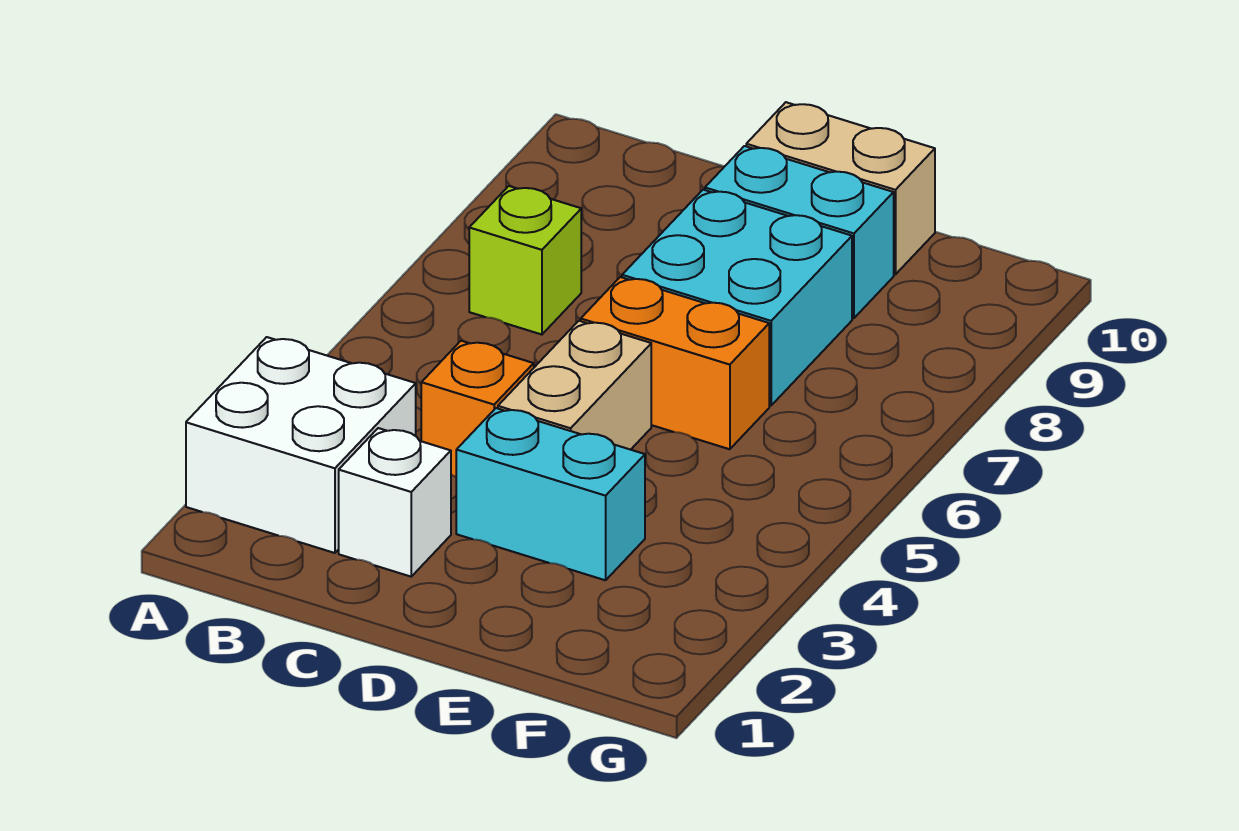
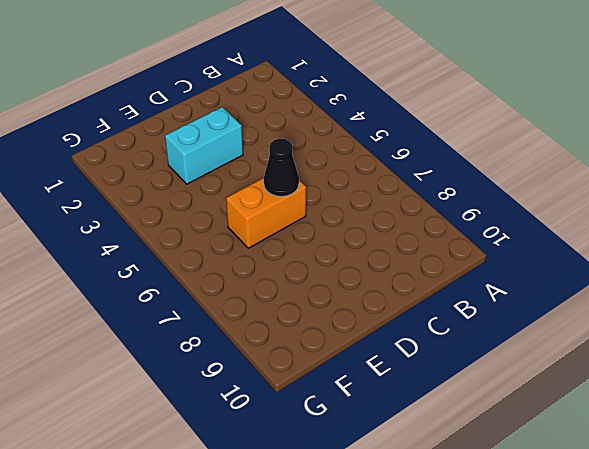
black 1x1 cone [264,139,299,197] -> none
none -> white 2x2 brick [186,337,416,553]
none -> lime 1x1 brick [469,186,581,335]

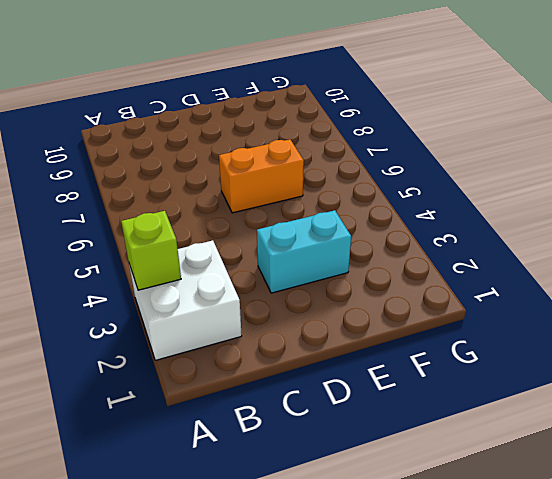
lime 1x1 brick [121,211,181,290] -> lime 1x1 brick moved to [469,186,581,335]
none -> white 1x1 brick [339,428,451,577]
none -> orange 1x1 brick [421,341,534,477]

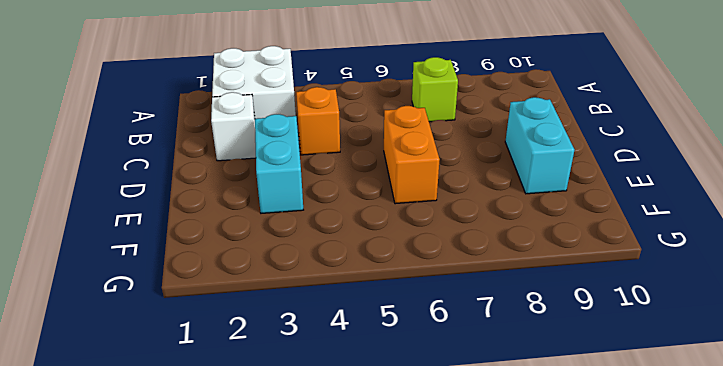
none -> tan 1x2 brick [498,321,651,450]
none -> cyan 2x2 brick [622,190,852,405]

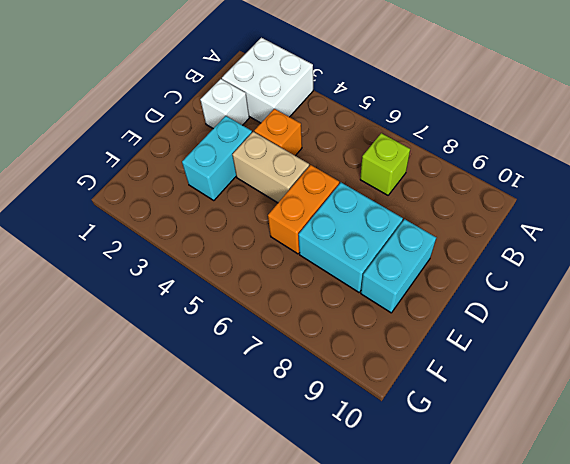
none -> tan 1x2 brick [746,102,935,275]

